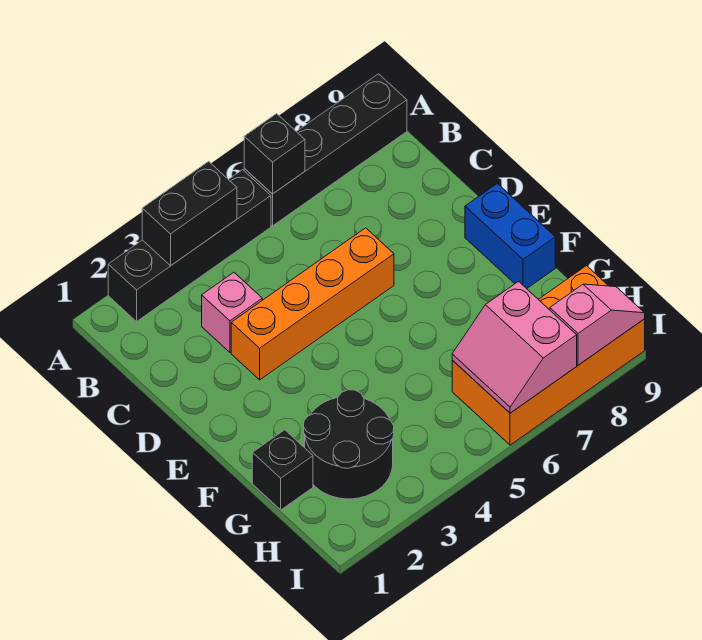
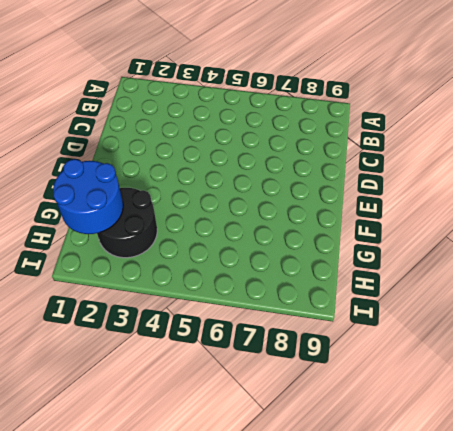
blue 2x2 round brick [53,159,123,234] -> none
none -> black 1x4 brick [108,170,271,322]
none -> black 1x4 brick [244,74,407,226]
none -> pink 1x1 brick [202,272,262,352]

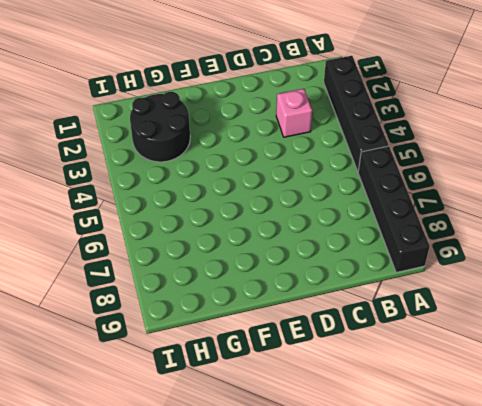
none -> orange 1x4 brick [231,228,394,380]
none -> blue 1x2 brick [465,183,555,289]
none -> black 1x1 brick [252,430,313,510]

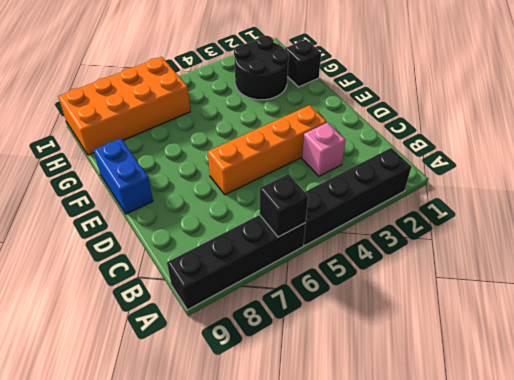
none -> black 1x2 brick [142,162,237,266]
none -> pink 2x2 slope [452,282,577,413]
none -> pink 1x2 slope [550,284,645,365]

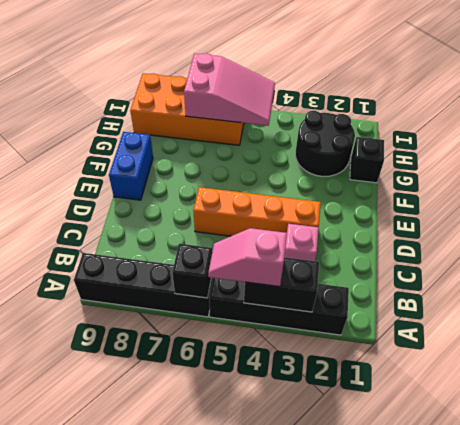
pink 1x2 slope [208,228,287,287] -> pink 1x2 slope moved to [550,284,645,365]
pink 2x3 slope [184,53,275,126] -> pink 2x2 slope [452,282,577,413]

